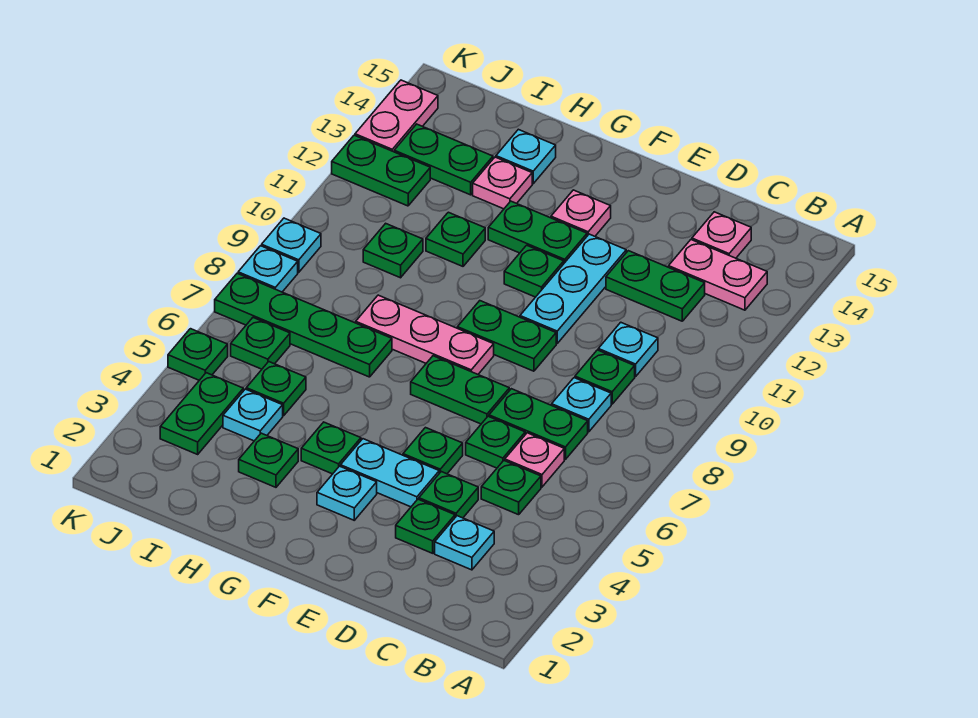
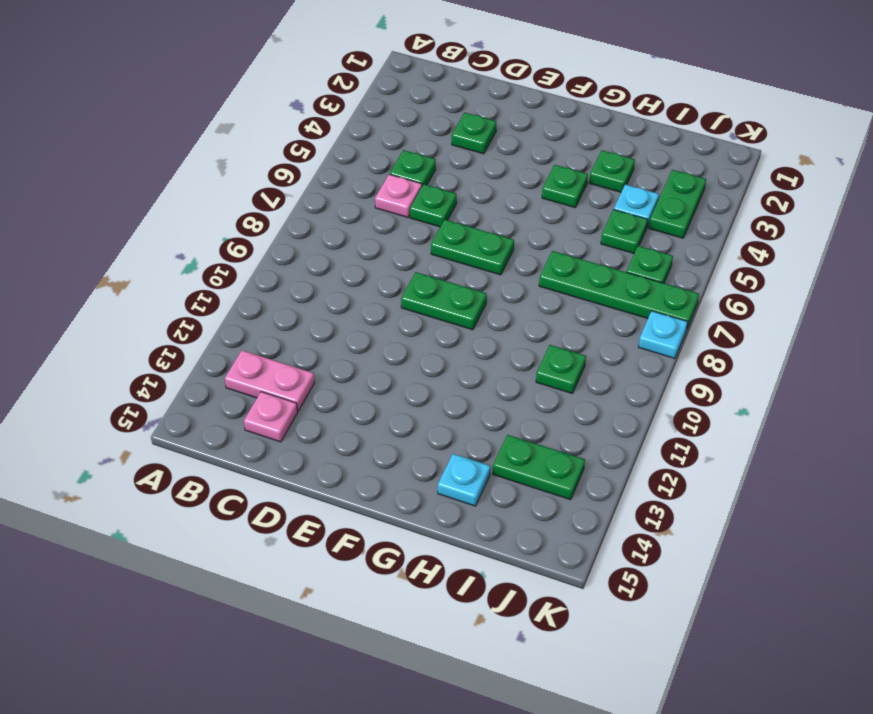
none -> cyan 1x1 plate [435,516,494,570]
none -> green 1x2 plate [489,389,588,459]
none -> cyan 1x1 plate [552,378,611,432]
none -> green 1x1 plate [575,350,635,404]

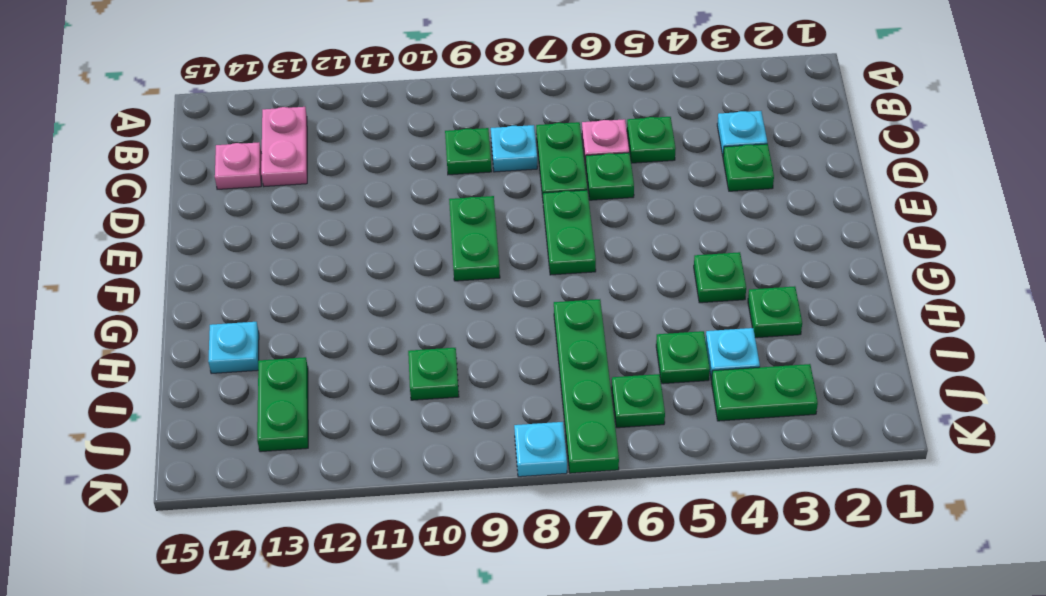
none -> cyan 1x1 plate [598,322,658,377]
none -> green 1x2 plate [606,251,705,321]
none -> green 1x1 plate [419,472,478,518]
none -> cyan 1x2 plate [341,439,439,507]

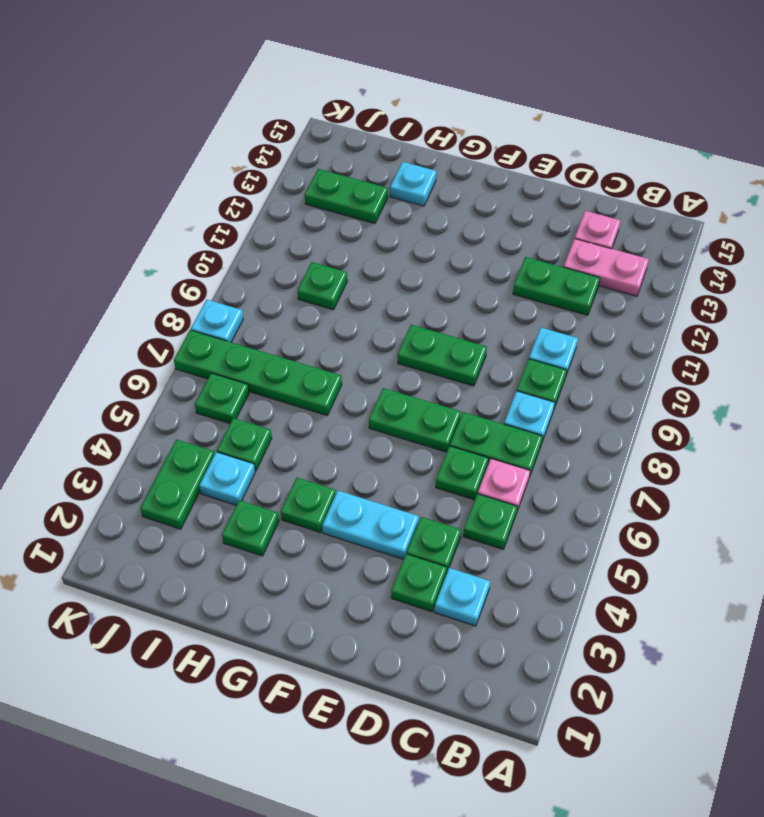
none -> green 1x1 plate [403,428,463,474]
none -> cyan 1x3 plate [520,234,626,343]
none -> cyan 1x1 plate [317,466,377,520]
none -> pink 1x3 plate [356,295,494,374]

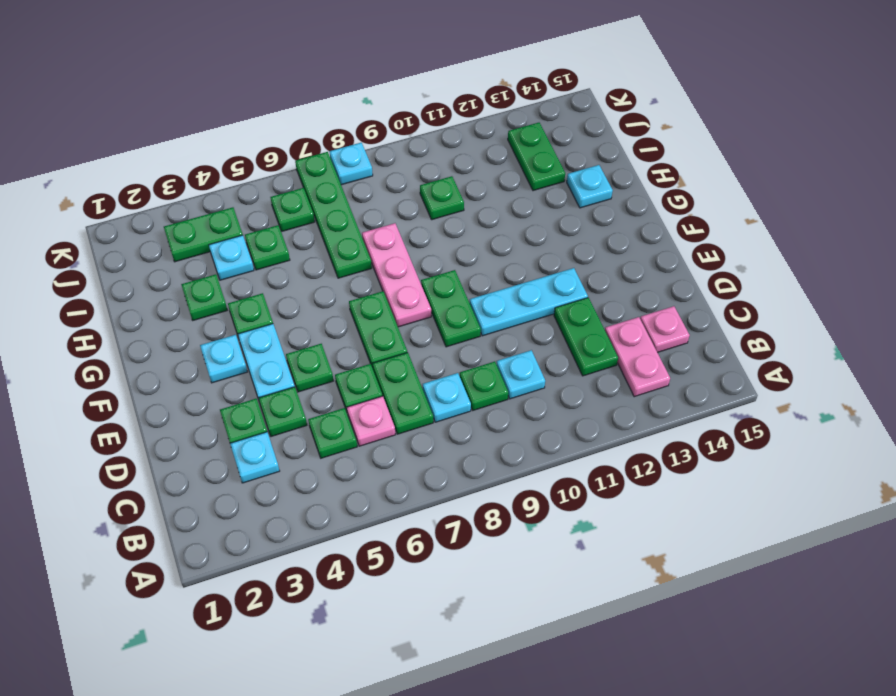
none -> green 1x1 plate [504,245,564,297]
none -> green 1x2 plate [488,201,587,263]
none -> pink 1x1 plate [551,190,611,236]
none -> green 1x1 plate [426,212,485,266]

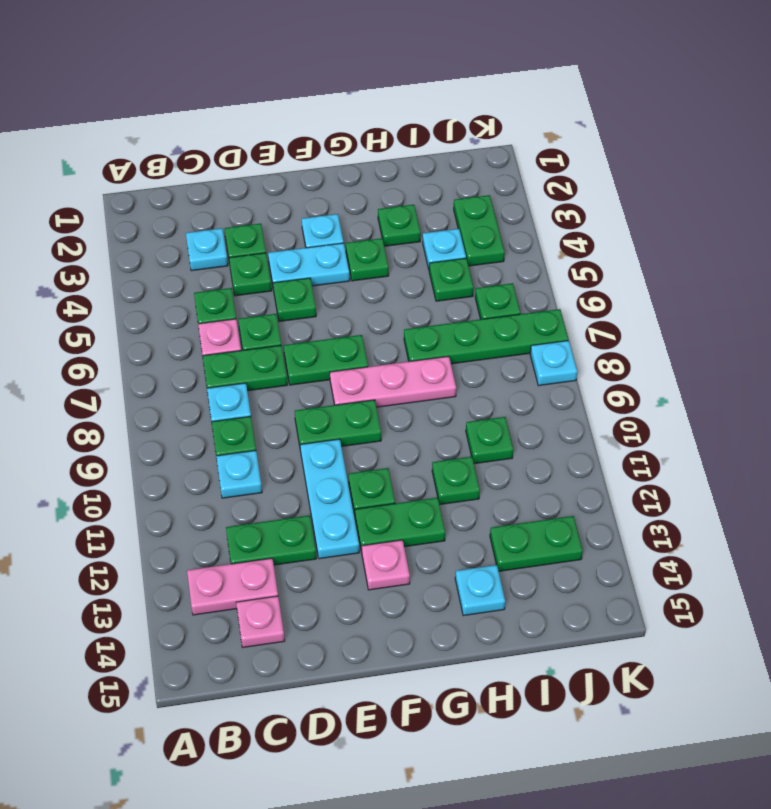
none -> pink 1x1 plate [473,157,532,209]
none -> green 1x2 plate [332,135,430,206]
none -> green 1x1 plate [168,329,228,380]
none -> cyan 1x1 plate [262,218,321,272]

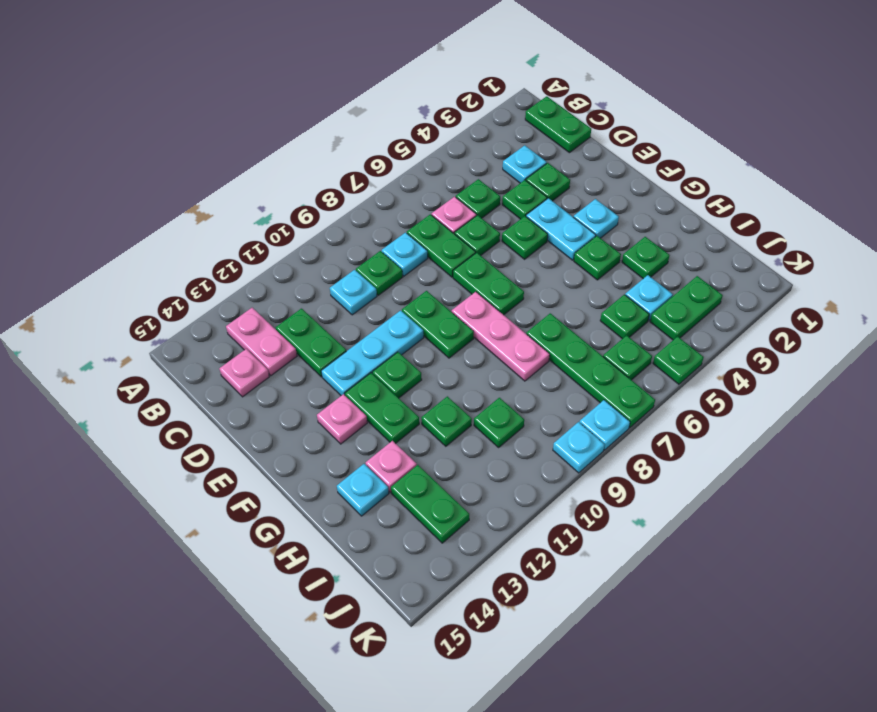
green 1x2 plate [525,96,591,153] -> green 1x2 plate moved to [332,135,430,206]
none -> pink 1x2 plate [355,80,438,152]

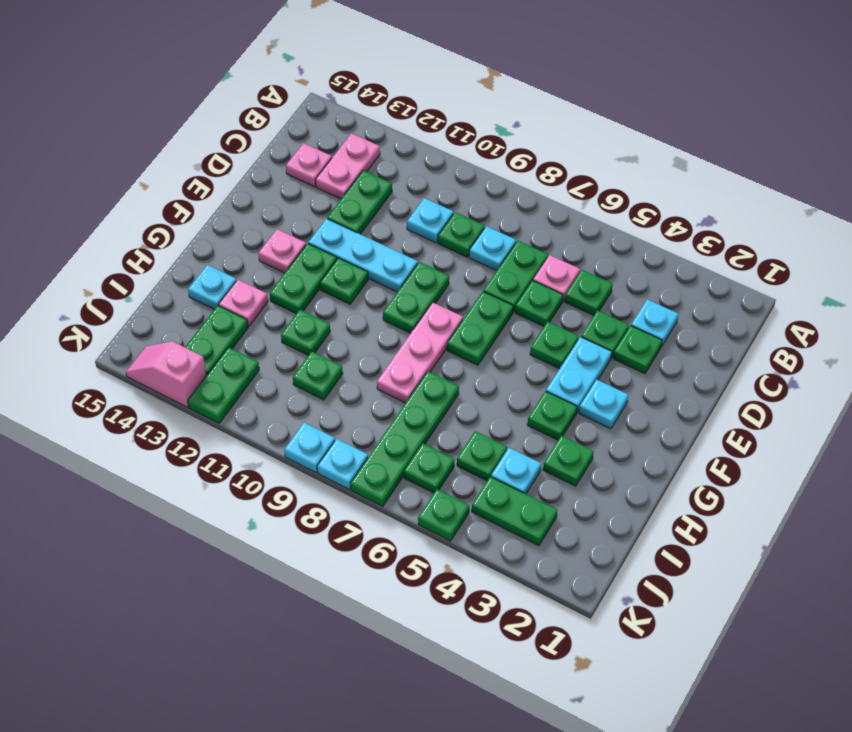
pink 1x2 slope [126,341,207,407] -> pink 1x2 plate [355,80,438,152]

